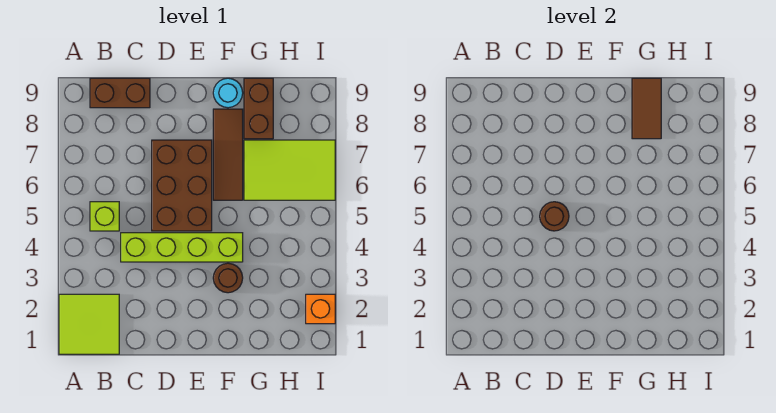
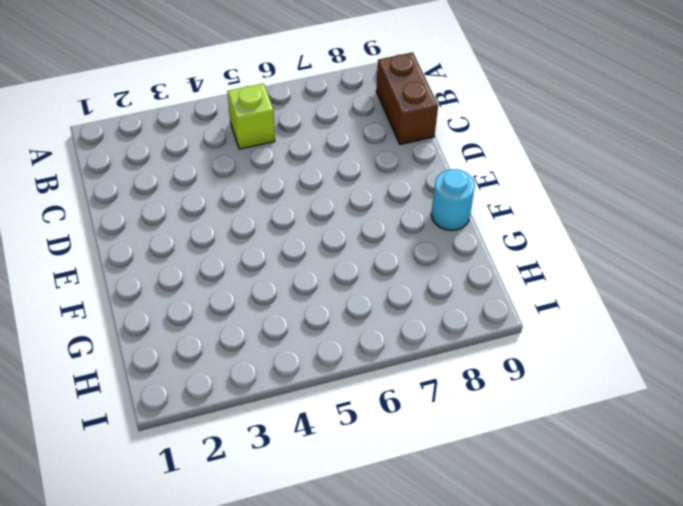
none -> lime 2x2 tile [59,294,119,354]
none -> lime 1x4 brick [121,233,243,262]
none -> brown 2x3 brick [152,140,212,231]

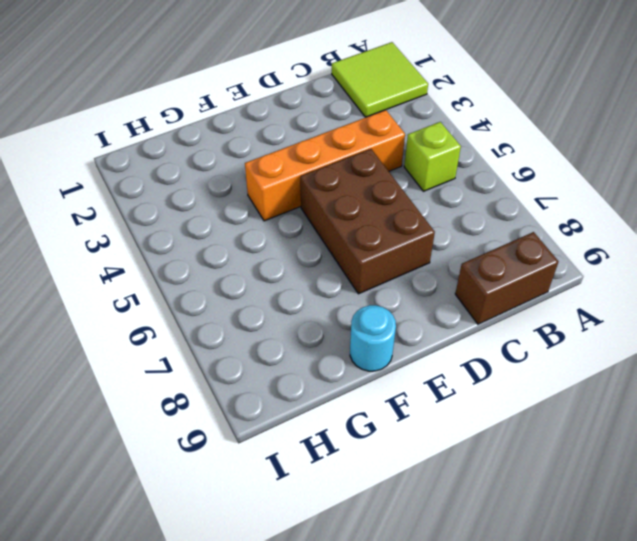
orange 1x4 brick [245,110,405,221] -> lime 1x4 brick [121,233,243,262]
none -> brown 1x1 round brick [213,263,243,293]
none -> brown 1x3 tile [213,109,243,200]
none -> lime 2x3 tile [244,140,335,200]

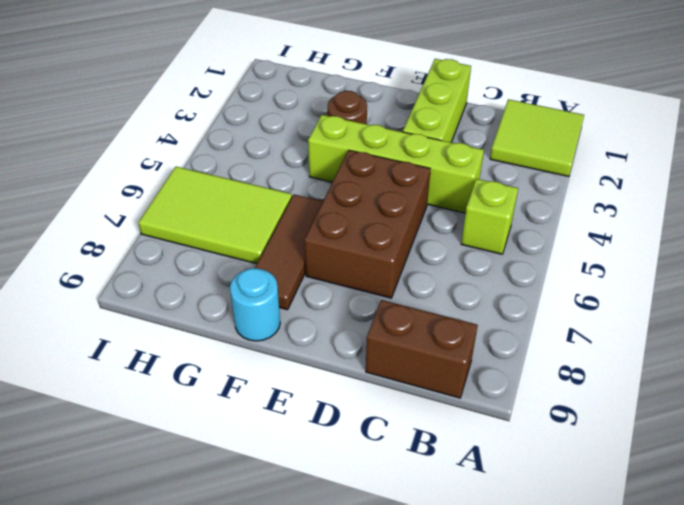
lime 1x3 brick [403,59,471,142] -> none
none -> brown 1x2 brick [244,78,273,139]
none -> orange 1x1 brick [306,294,335,324]
none -> brown 1x1 round brick [540,202,569,231]

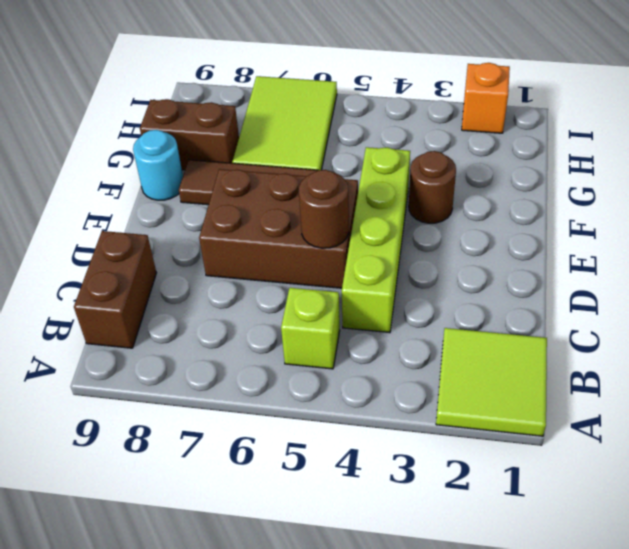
none -> brown 1x2 tile [632,78,661,139]

